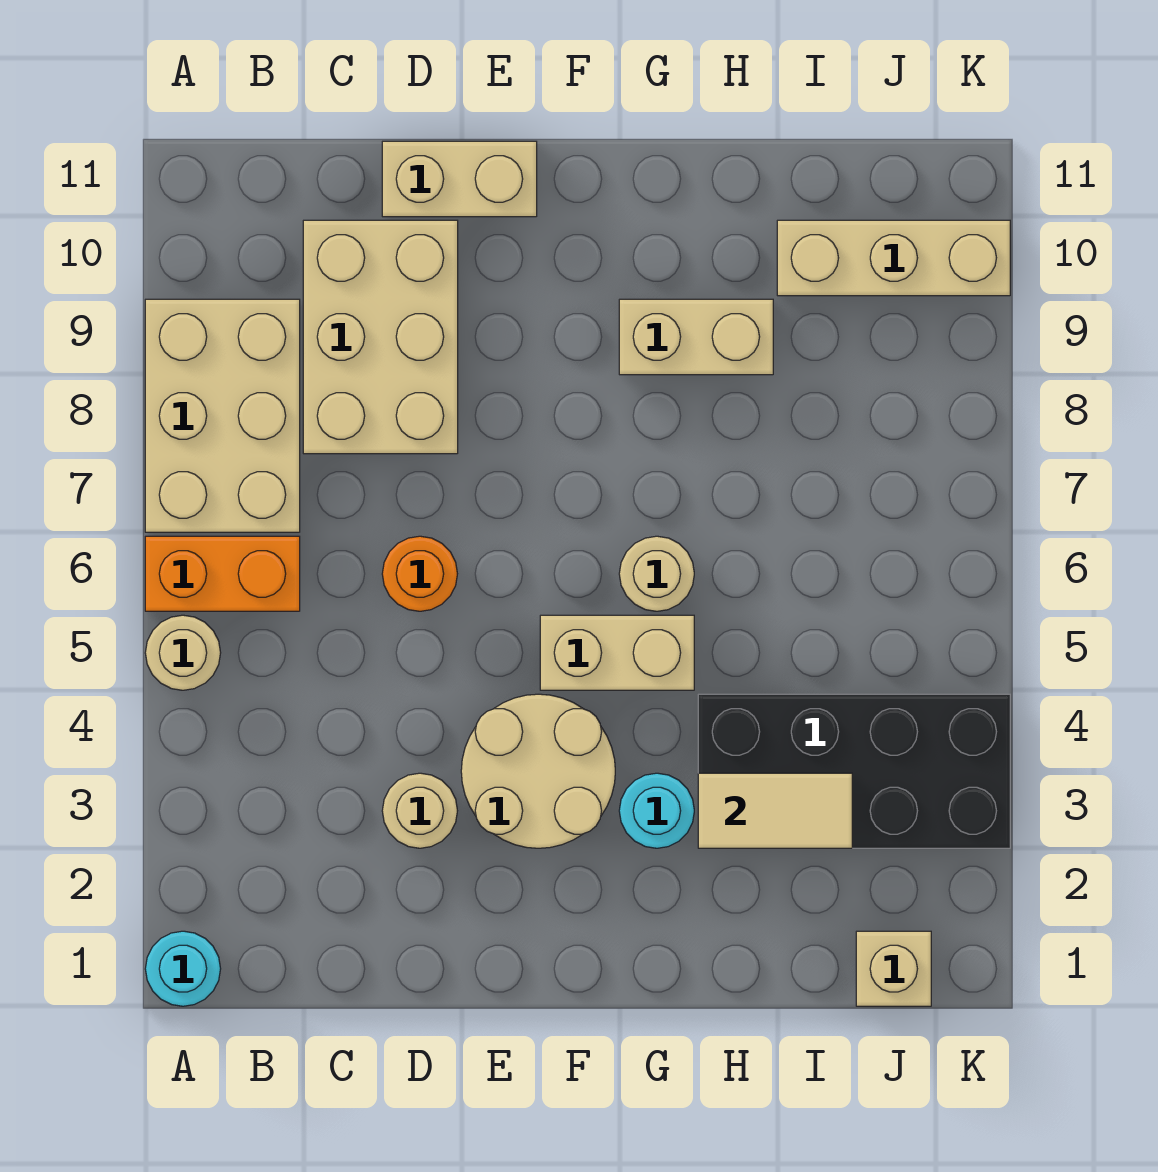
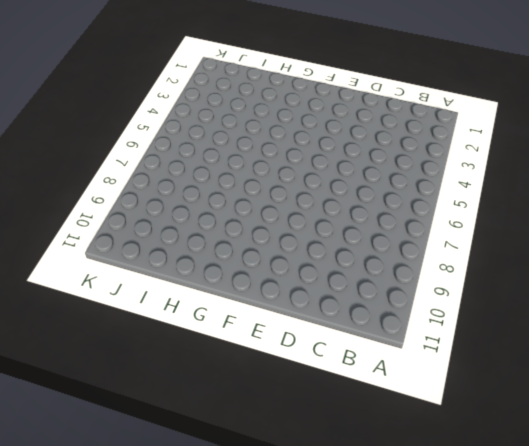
none -> cyan 1x1 round brick [145,931,221,1006]
none -> tan 1x1 round brick [145,615,221,690]
none -> orange 1x2 brick [145,536,300,611]

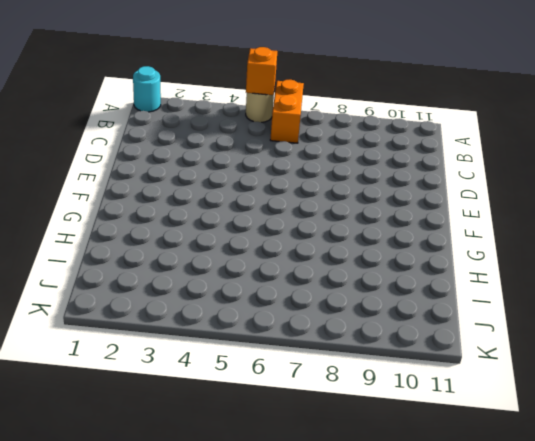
orange 1x1 brick [246,47,277,95] -> none
none -> tan 2x3 brick [145,299,300,532]
none -> tan 2x3 brick [303,220,458,454]
none -> tan 1x1 round brick [382,773,457,848]

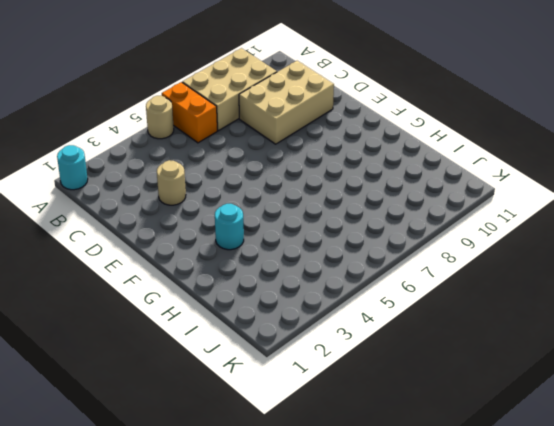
none -> orange 1x1 round brick [382,536,457,611]
none -> tan 1x2 brick [382,141,537,217]
none -> tan 2x2 round brick [461,694,615,848]

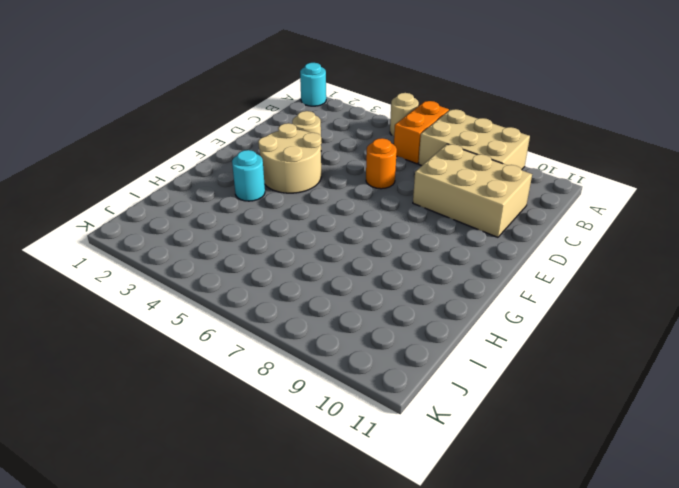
none -> tan 1x2 brick [382,141,537,217]
none -> tan 1x2 brick [540,615,694,690]
none -> tan 1x1 round brick [619,536,694,611]

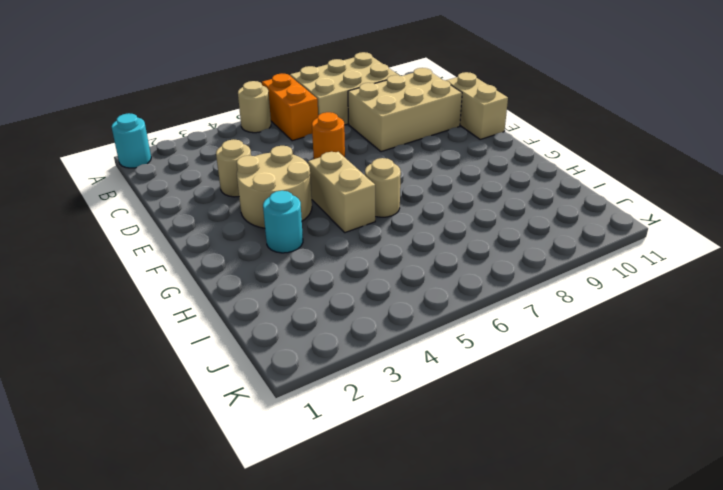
none -> tan 1x2 brick [619,299,773,375]
none -> black 2x4 brick [698,694,1010,848]
none -> tan 1x3 brick [777,220,1010,296]

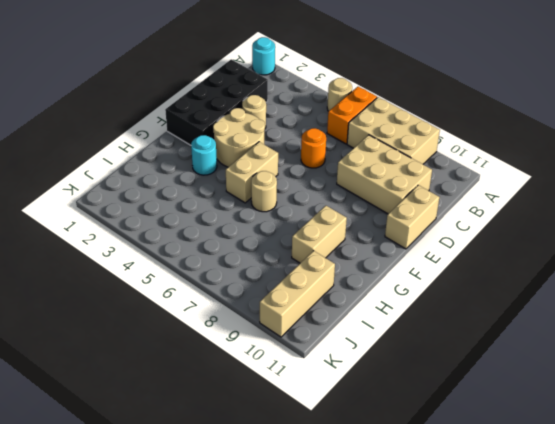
black 2x4 brick [165,59,268,145] -> black 2x4 brick moved to [698,694,1010,848]
none -> tan 1x1 brick [856,931,931,1006]
none -> tan 1x2 tile [698,773,852,848]

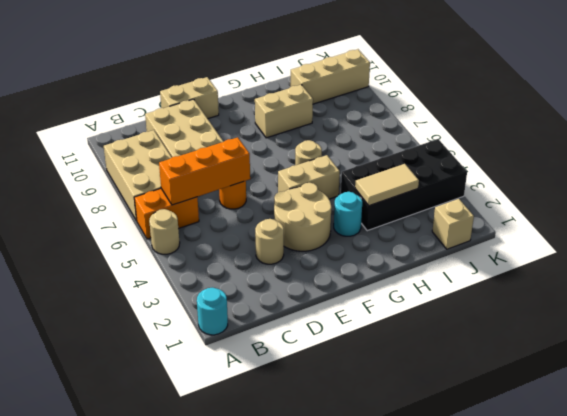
orange 1x3 brick [159,137,250,205] -> none

